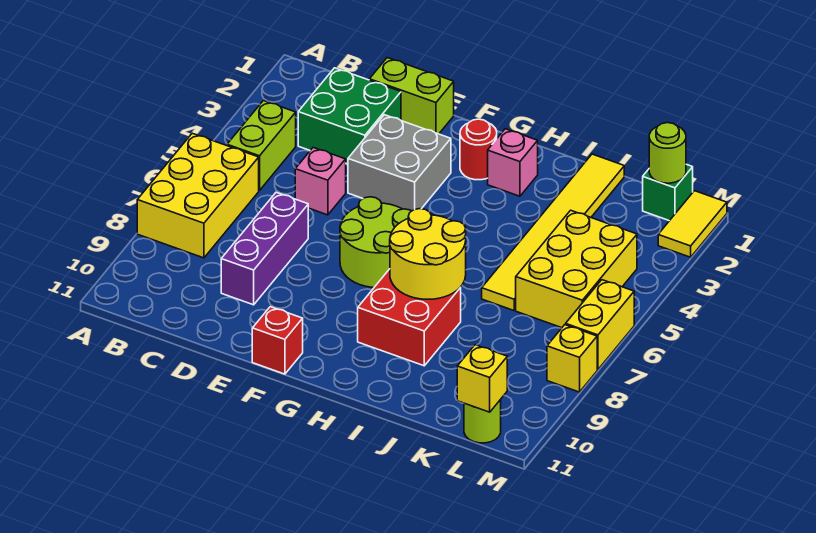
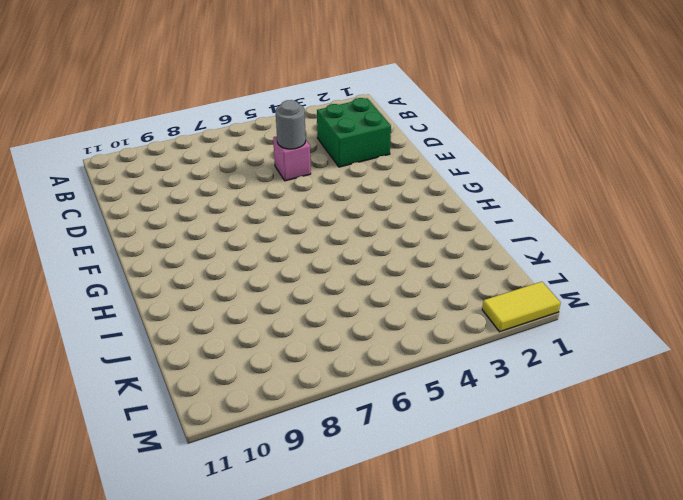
grey 1x1 round brick [276,100,306,149] -> none
none -> yellow 2x3 brick [137,133,259,258]
none -> lime 1x2 brick [227,101,296,191]
none -> lime 1x2 brick [369,58,454,134]

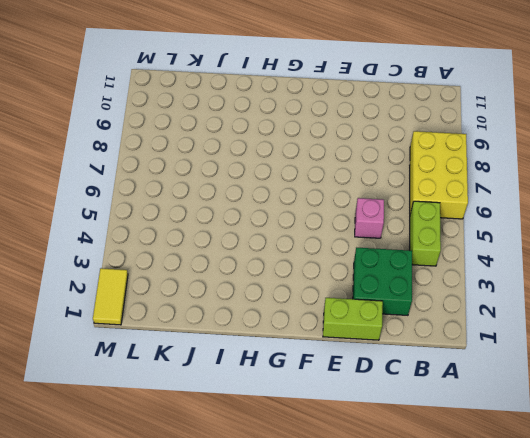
none -> purple 1x3 brick [221,192,308,305]
none -> grey 2x2 brick [348,115,451,211]
none -> lime 2x2 round brick [340,197,411,287]

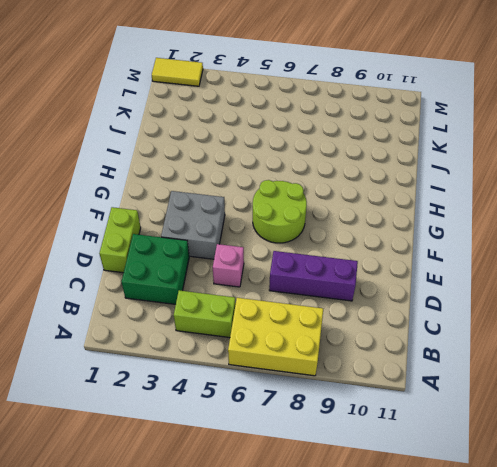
none -> red 1x1 brick [252,307,303,374]
none -> red 1x1 round brick [460,119,497,180]
none -> pink 1x1 brick [488,129,538,196]

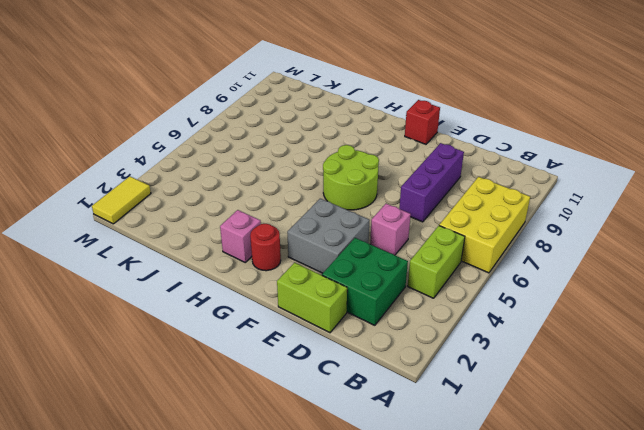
none -> red 2x2 brick [358,269,461,366]
none -> yellow 1x6 tile [482,154,624,310]
none -> yellow 2x3 brick [516,210,637,328]

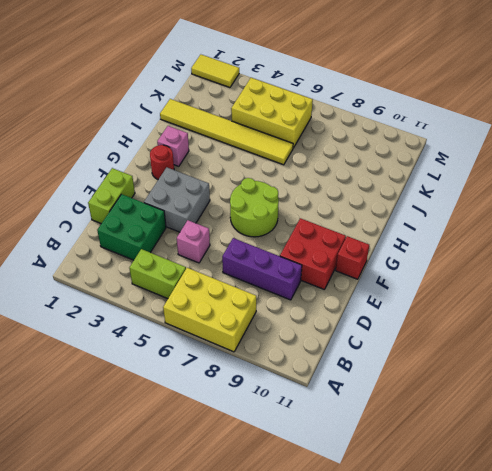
red 2x2 brick [280,218,346,289] -> red 2x2 brick moved to [358,269,461,366]
none -> green 1x1 brick [643,164,693,221]
none -> lime 1x1 round brick [464,399,501,443]
none -> yellow 1x2 brick [566,280,634,370]

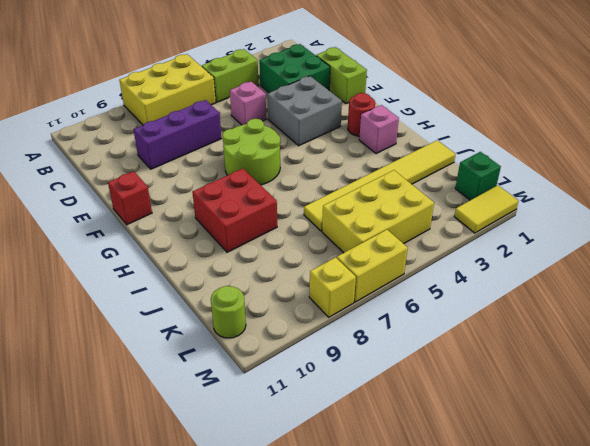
none -> yellow 2x2 round brick [390,209,466,299]
none -> lime 1x1 round brick [649,123,686,183]
none -> yellow 1x1 brick [457,345,507,412]

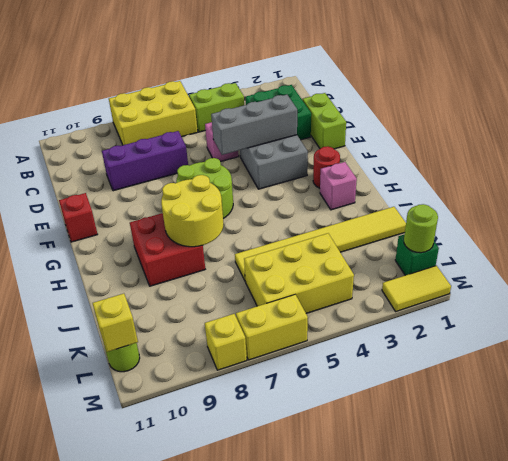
grey 1x3 brick [211,94,297,155] -> none

